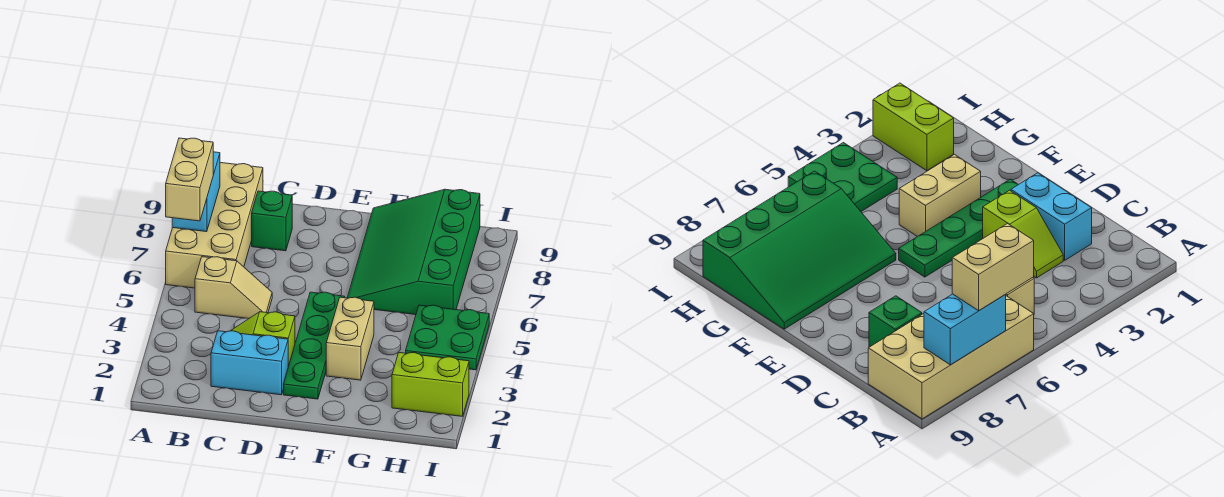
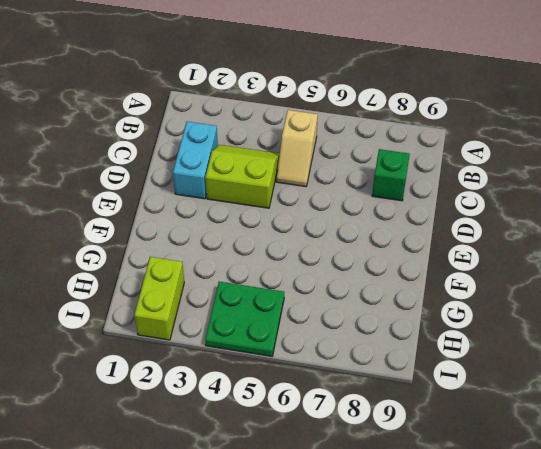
lime 2x2 slope [205,145,280,208] -> lime 1x2 slope [231,312,295,367]
none -> tan 2x4 brick [166,163,263,288]
none -> green 1x4 plate [284,292,344,399]
none -> tan 1x2 brick [326,297,374,380]

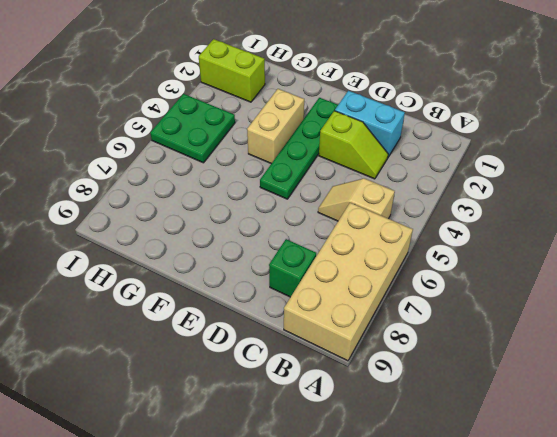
none -> green 3x4 slope [347,189,480,315]
none -> cyan 1x2 brick [172,152,220,232]
none -> tan 1x2 brick [166,138,213,221]

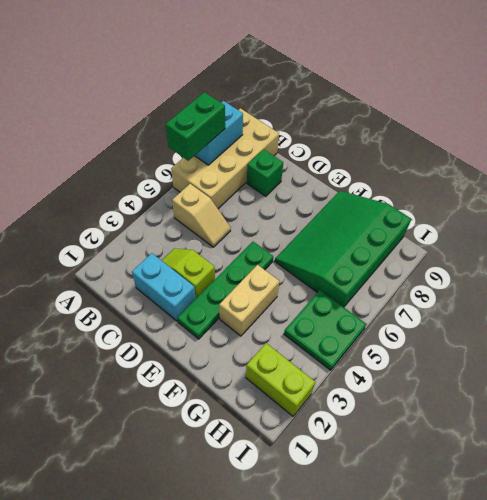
green 1x2 brick [166,92,225,161] -> tan 1x2 brick [166,138,213,221]

